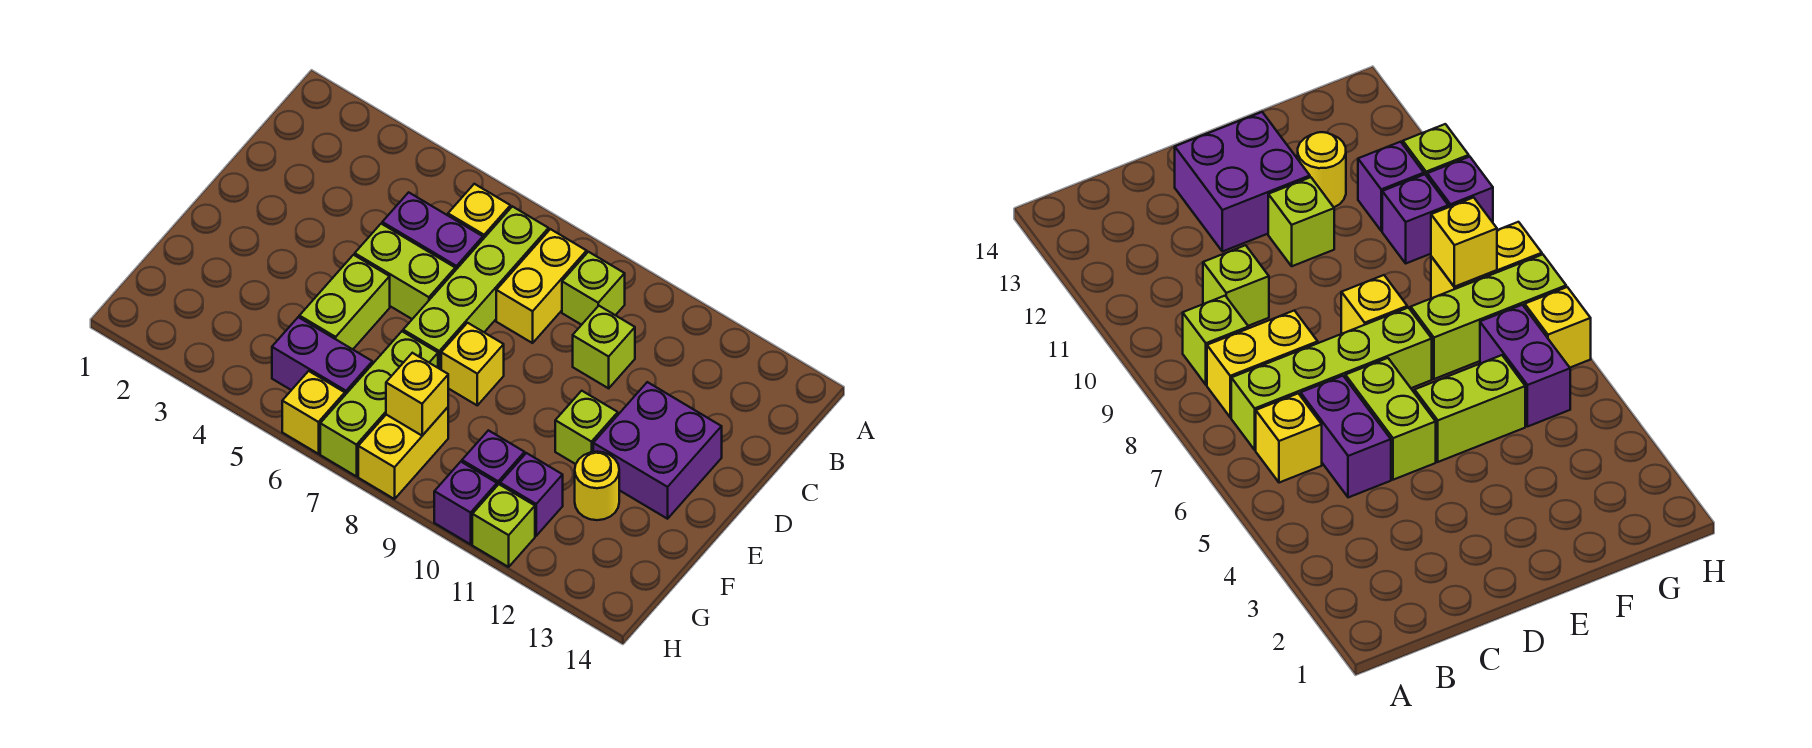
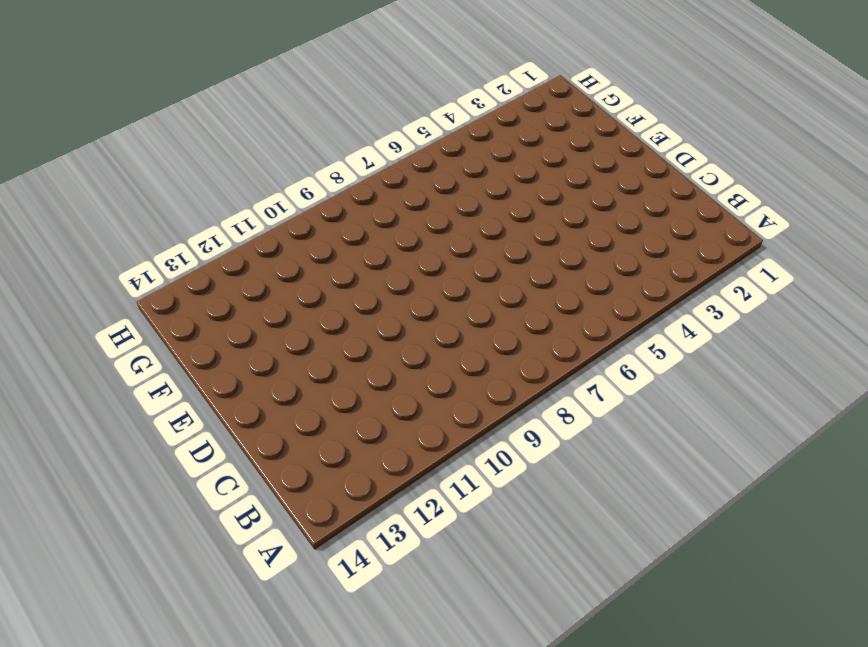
none -> yellow 1x1 brick [448,184,510,239]
none -> lime 1x4 brick [403,206,549,369]
none -> yellow 1x2 brick [496,229,587,343]

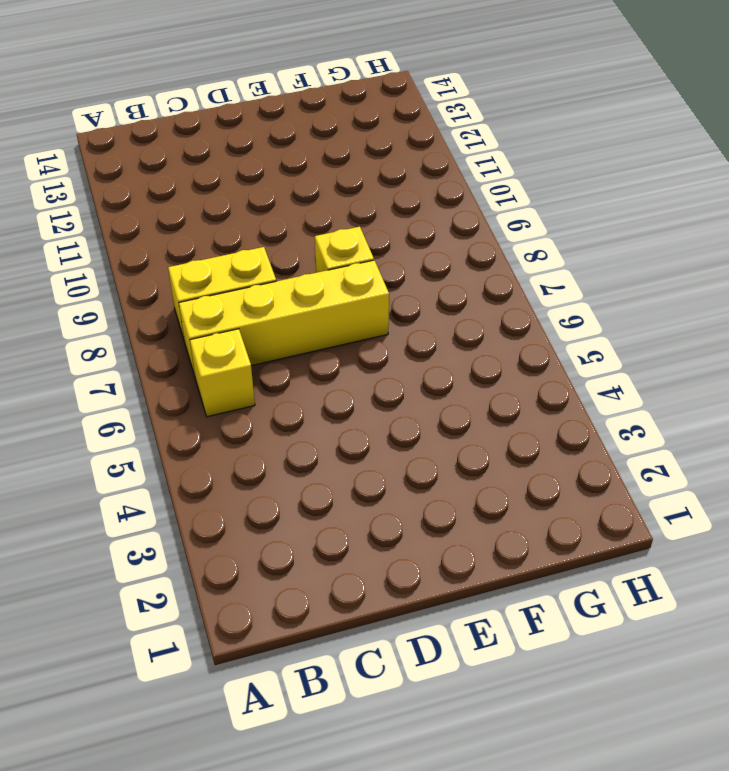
yellow 1x4 brick [179,260,389,376] -> lime 1x4 brick [403,206,549,369]
none -> lime 1x1 brick [562,252,625,325]
none -> purple 1x2 brick [382,192,483,270]
none -> lime 1x1 brick [573,306,635,388]

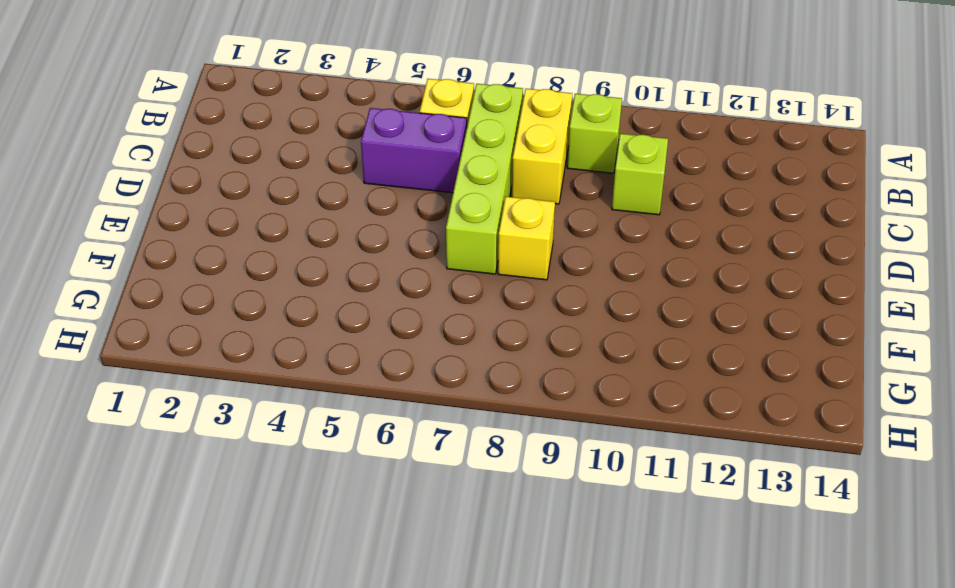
none -> lime 1x2 brick [355,224,455,319]
none -> purple 2x2 brick [593,382,722,519]
none -> lime 1x2 brick [299,255,390,349]

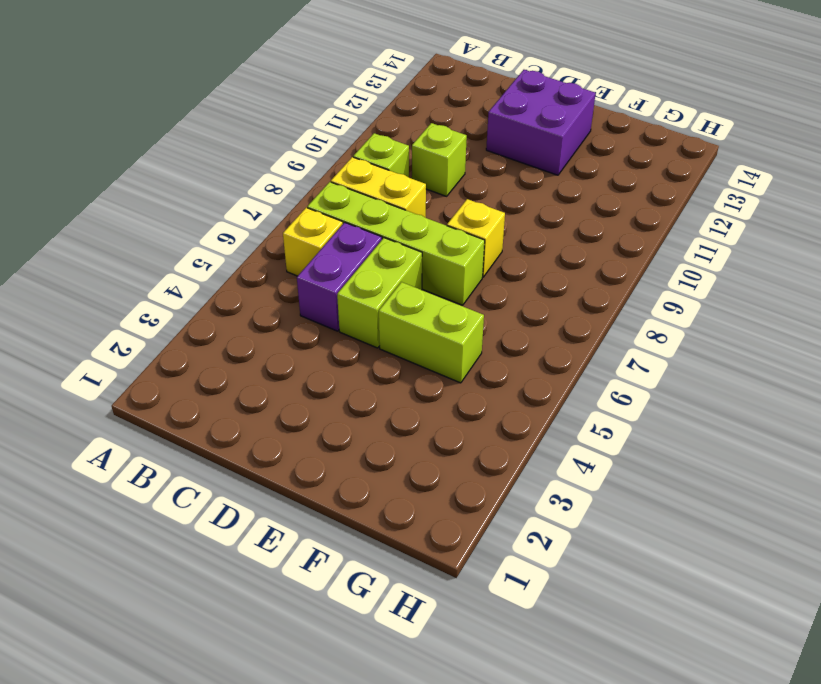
none -> lime 1x1 brick [555,391,618,464]
none -> lime 1x3 brick [320,331,438,476]
none -> yellow 1x1 round brick [575,452,619,520]

